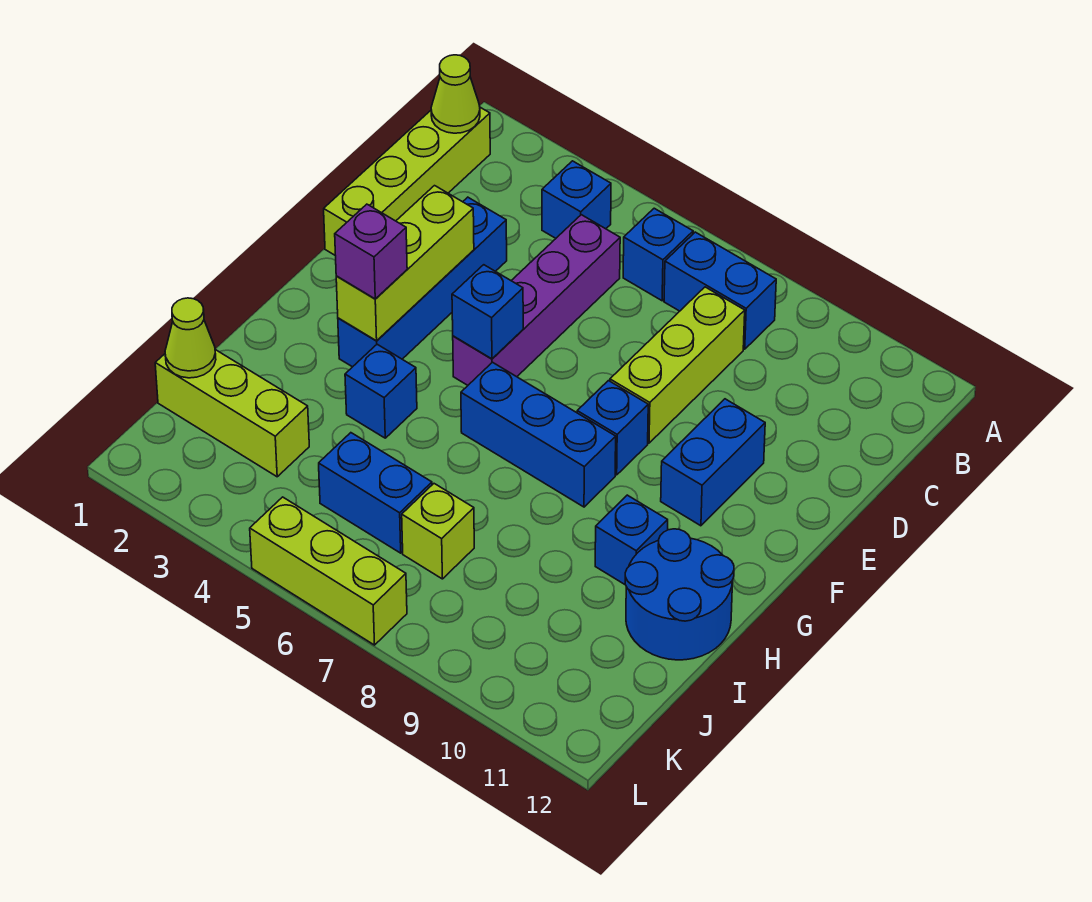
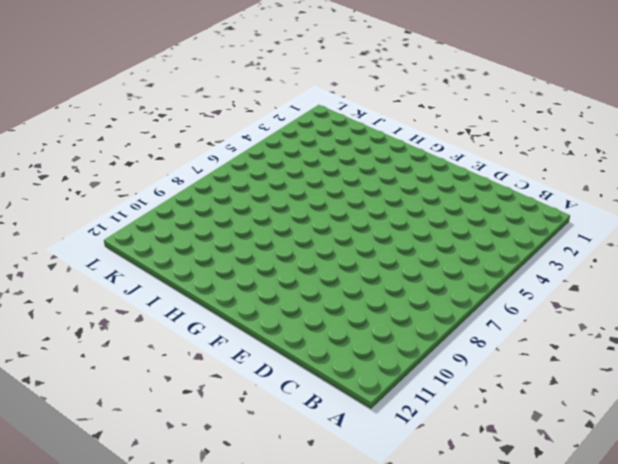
none -> lime 1x4 brick [324,107,490,255]
none -> blue 1x1 brick [542,161,611,238]
none -> blue 1x1 brick [623,208,693,301]

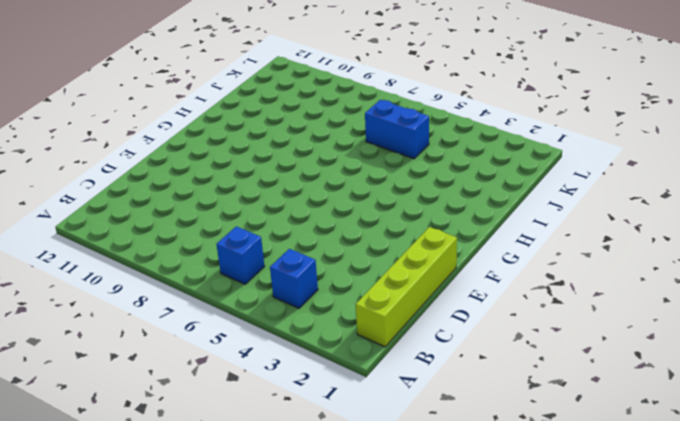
none -> blue 1x2 brick [664,232,776,349]
none -> purple 1x4 brick [453,215,620,385]
none -> lime 1x3 brick [610,287,745,443]

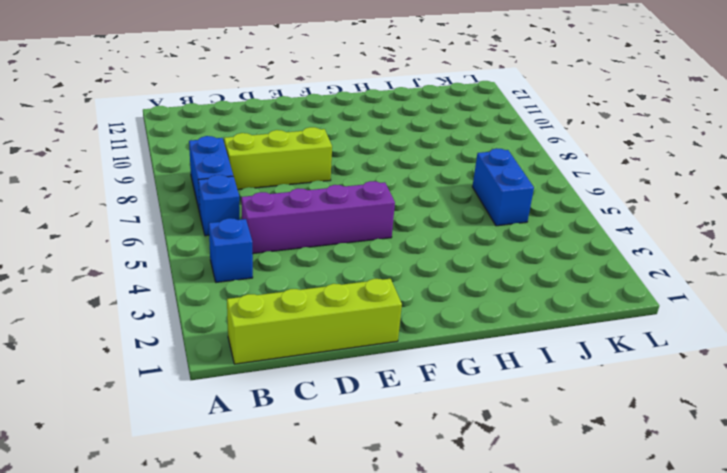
none -> blue 1x4 brick [338,197,507,367]
none -> blue 1x2 brick [661,399,765,526]
none -> blue 1x1 brick [577,381,648,475]

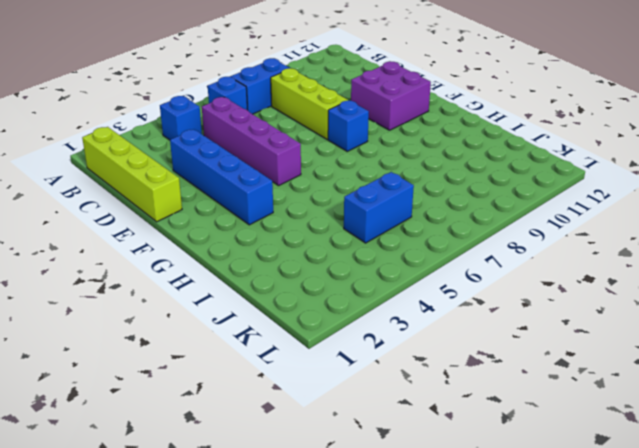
purple 2x2 brick [351,61,431,130] -> blue 1x2 brick [661,399,765,526]
none -> blue 1x3 brick [461,362,616,507]
none -> blue 1x1 brick [345,344,417,438]
none -> blue 1x1 brick [595,495,668,584]

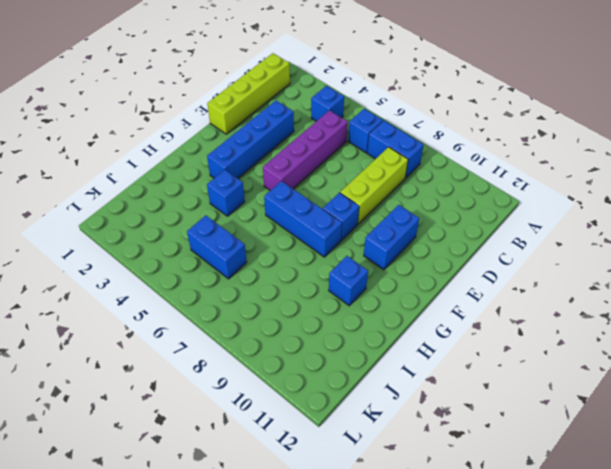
none -> blue 2x2 round brick [625,529,734,660]
none -> lime 1x3 brick [155,350,309,477]
none -> lime 1x1 brick [402,484,474,579]

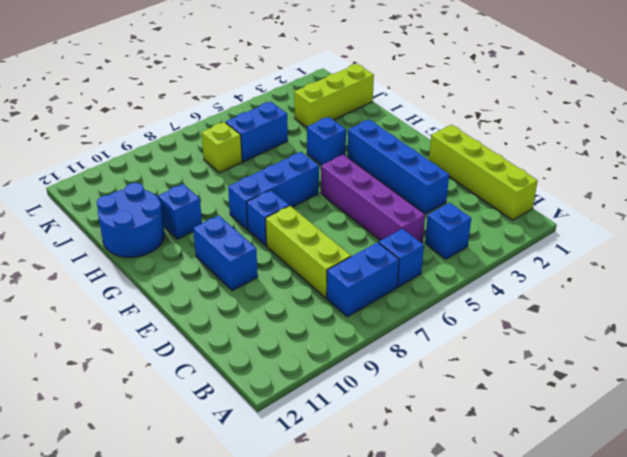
none -> lime 1x3 brick [250,497,407,645]
none -> lime 1x1 cone [431,55,480,133]
none -> lime 1x3 brick [336,186,474,341]

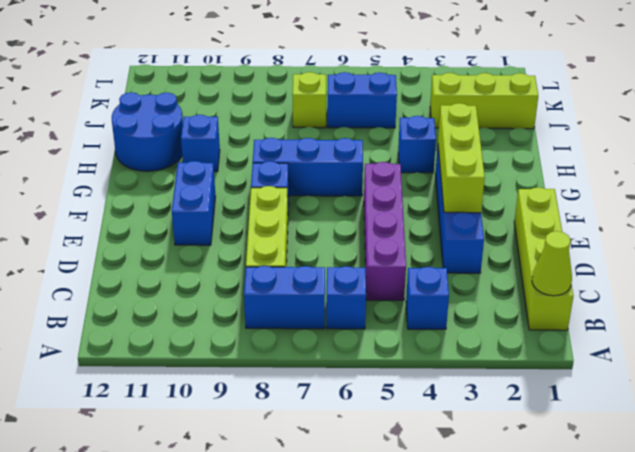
none -> lime 1x3 brick [250,497,407,645]
none -> blue 1x1 brick [452,265,523,359]
none -> lime 1x1 cone [165,298,216,378]

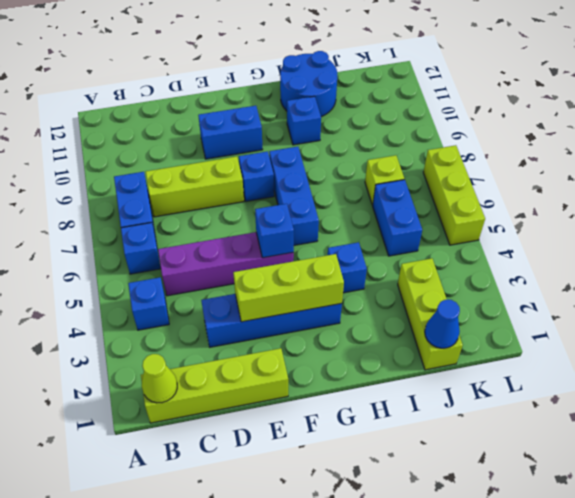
blue 1x1 cone [425,300,460,348] -> lime 1x1 cone [165,298,216,378]
none -> purple 1x1 brick [335,204,407,299]

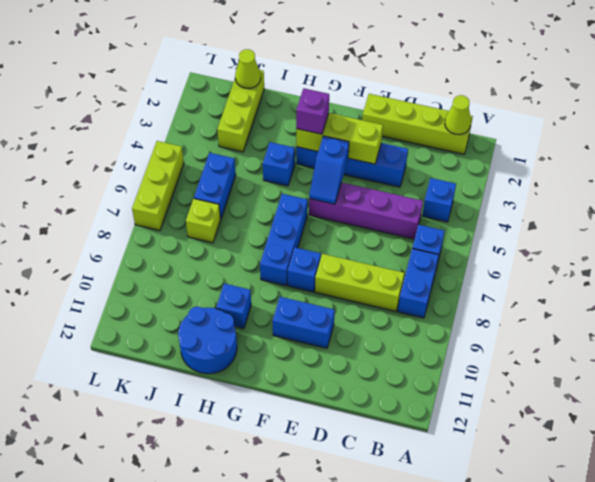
blue 1x2 slope [309,136,349,204] -> blue 1x1 brick [452,265,523,359]

